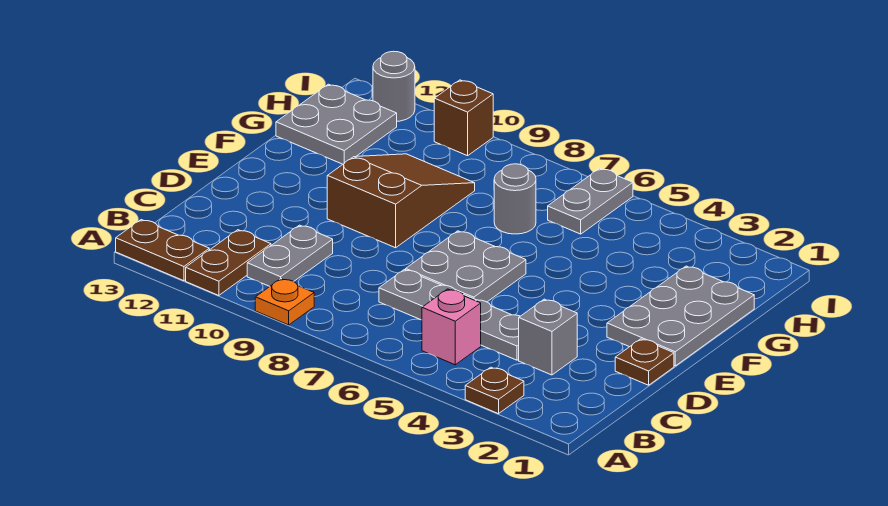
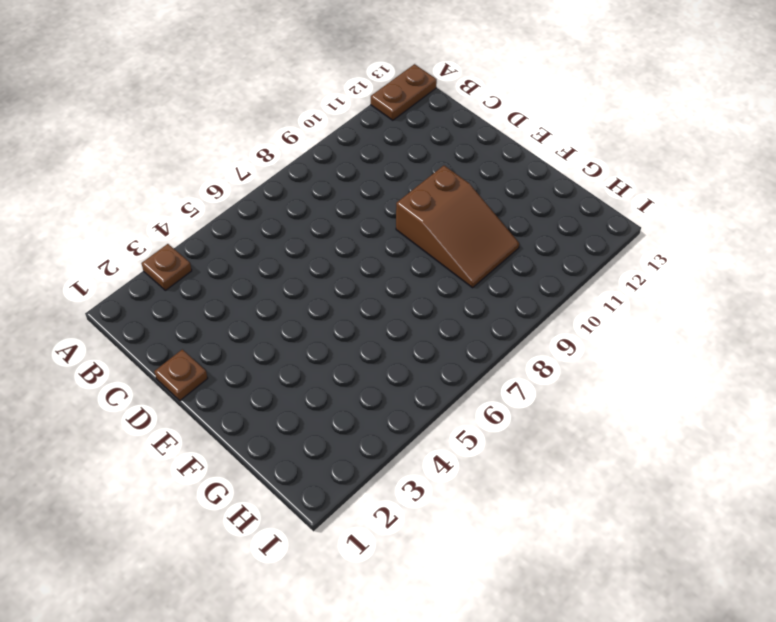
none -> orange 1x1 plate [255,279,314,325]
none -> brown 1x2 plate [186,230,271,295]
none -> pink 1x1 brick [422,289,481,365]

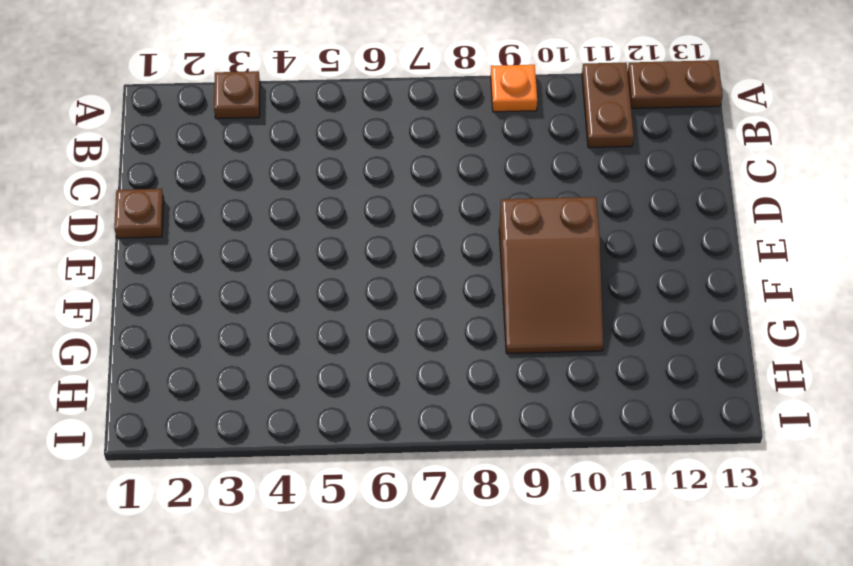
none -> pink 1x1 brick [422,289,481,365]
none -> grey 1x2 plate [247,225,333,287]
none -> grey 1x1 brick [519,299,577,375]

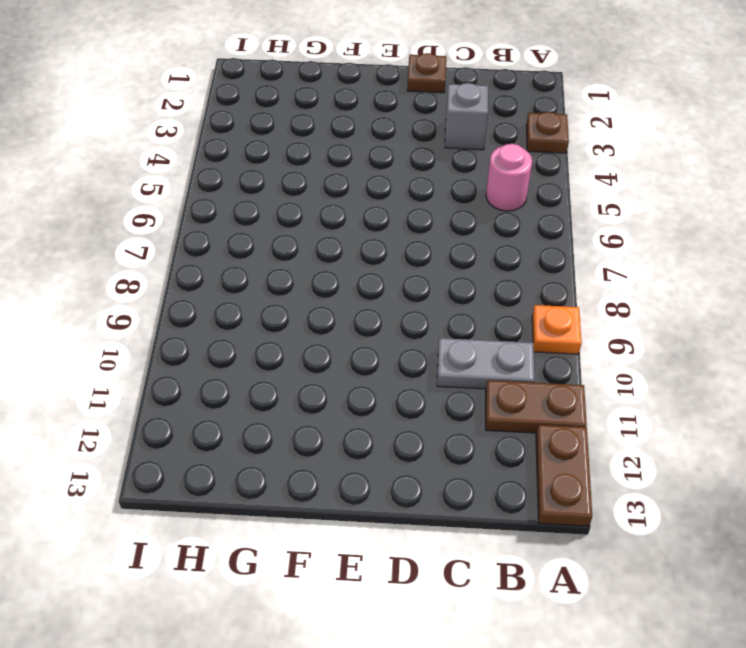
pink 1x1 round brick [486,144,532,211] -> pink 1x1 brick [422,289,481,365]
none -> grey 1x4 plate [379,270,520,360]
none -> grey 2x2 plate [406,231,526,302]
none -> grey 2x3 plate [607,266,754,366]

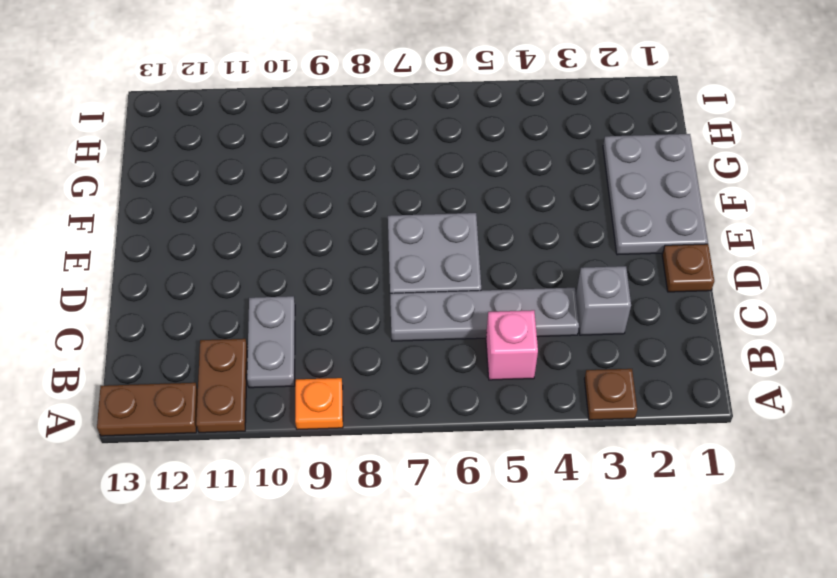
none -> brown 2x3 slope [327,154,475,248]
none -> grey 1x1 round brick [494,164,536,234]
none -> grey 2x2 plate [276,84,397,164]

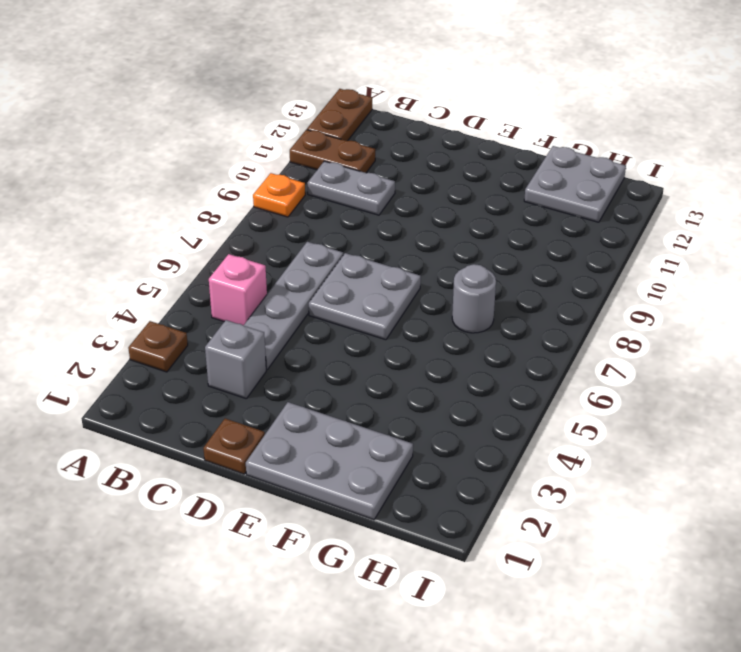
none -> brown 2x3 slope [327,154,475,248]
none -> grey 1x2 plate [548,168,633,234]
none -> brown 1x1 brick [434,80,493,156]

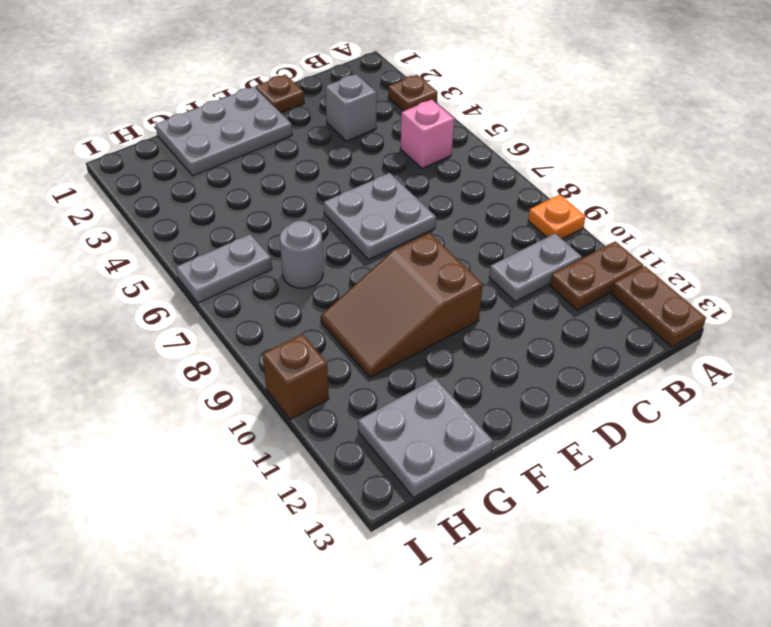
none -> grey 1x4 plate [379,270,520,360]
none -> grey 1x1 round brick [373,51,415,121]

